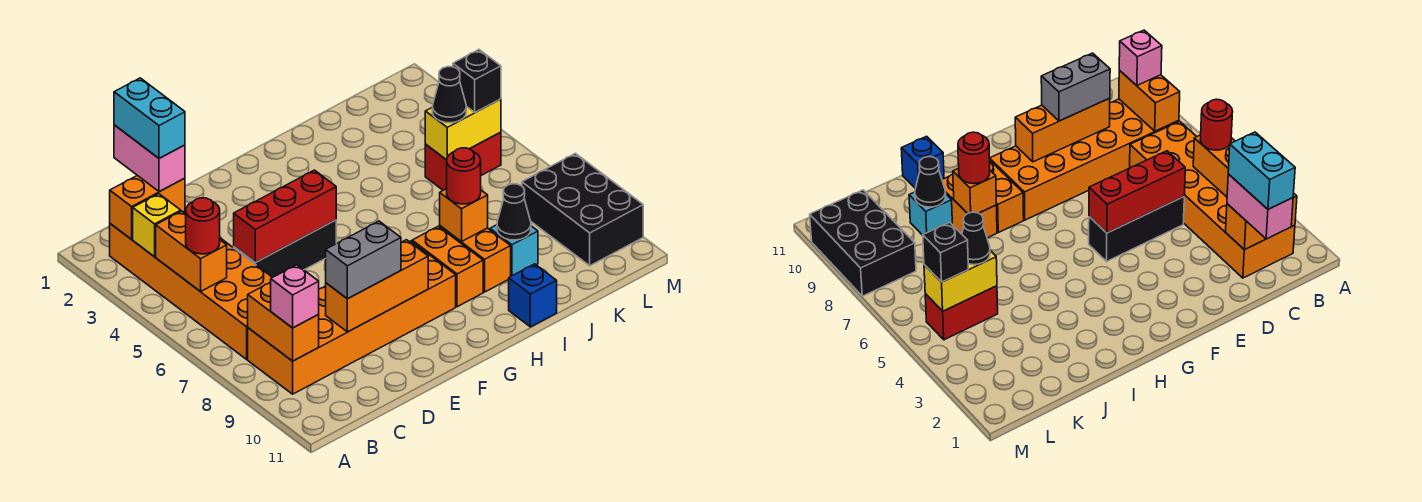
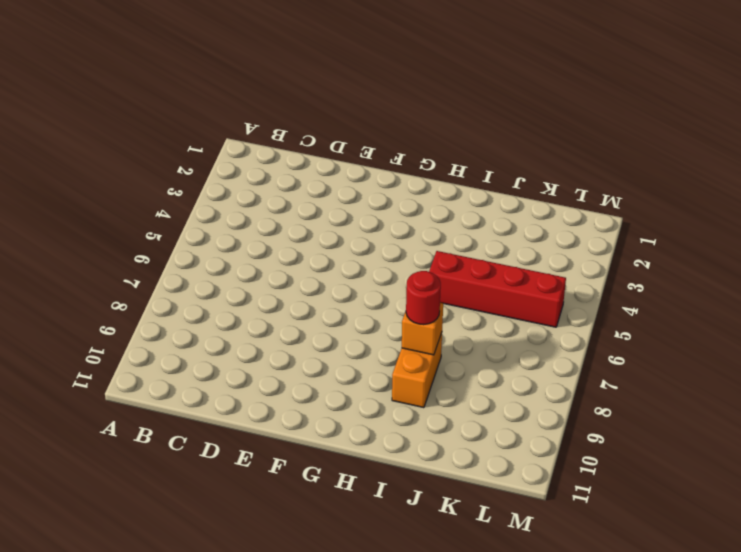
red 1x4 brick [429,251,566,327] -> red 1x2 brick [425,132,501,190]
none -> orange 2x6 brick [110,211,272,359]
none -> orange 2x6 brick [248,241,456,394]
none -> black 1x3 brick [234,220,336,277]

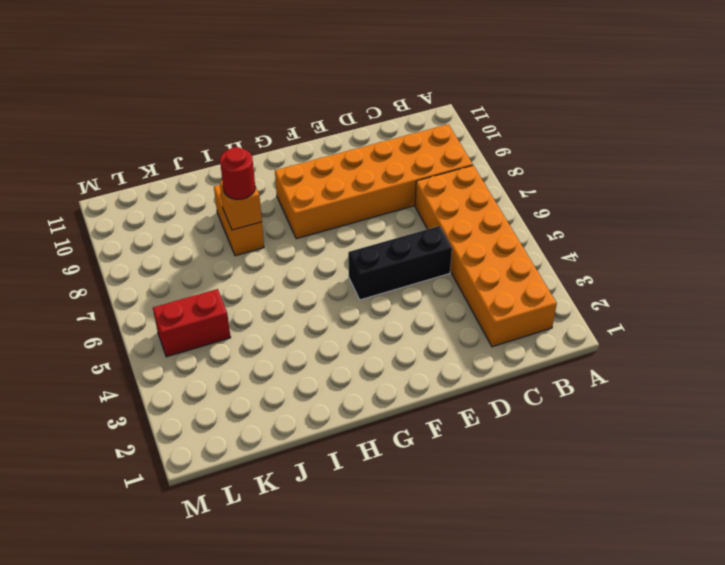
none -> orange 1x2 brick [412,226,483,307]
none -> blue 1x1 brick [509,264,557,327]
none -> cyan 1x1 brick [490,225,538,276]

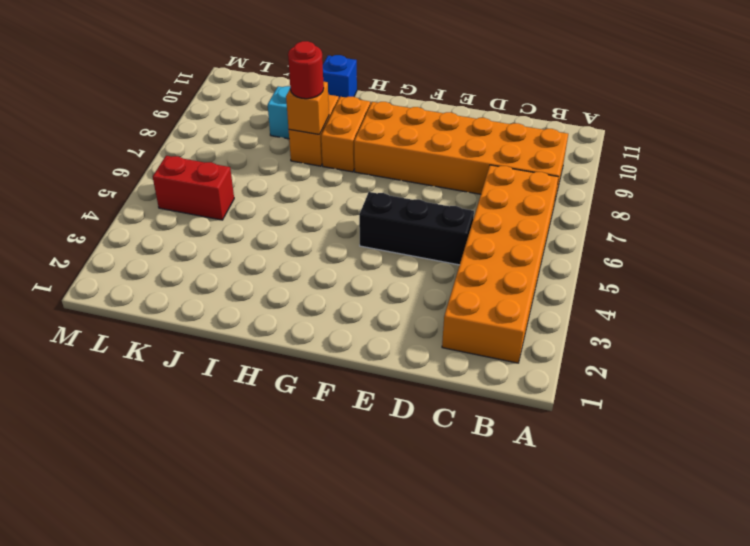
none -> black 2x3 brick [522,153,643,266]
none -> orange 1x2 brick [110,175,185,239]
none -> yellow 1x1 brick [133,194,181,257]

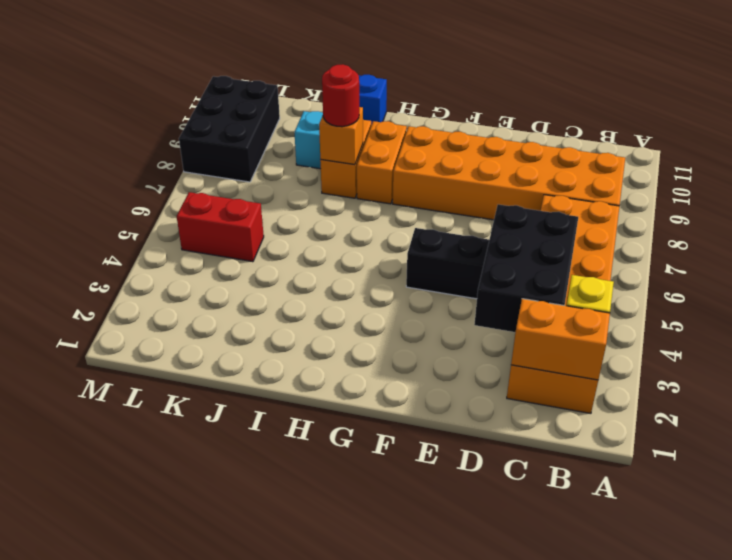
black 2x3 brick [474,204,578,332] -> red 1x3 brick [234,170,336,262]
none -> orange 1x2 brick [156,211,227,292]
none -> orange 1x2 brick [248,282,319,361]
none -> orange 1x3 brick [326,240,428,332]

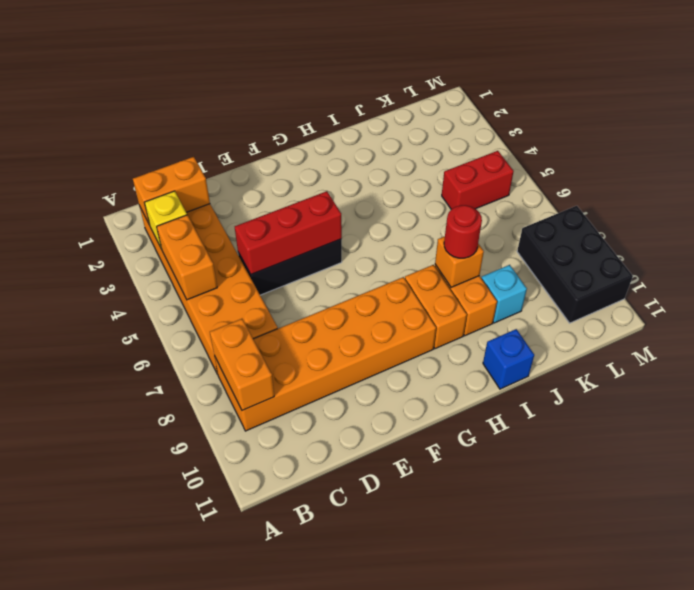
none -> orange 1x3 brick [326,240,428,332]
none -> black 1x1 cone [497,184,531,240]
none -> yellow 1x2 brick [425,99,501,160]

